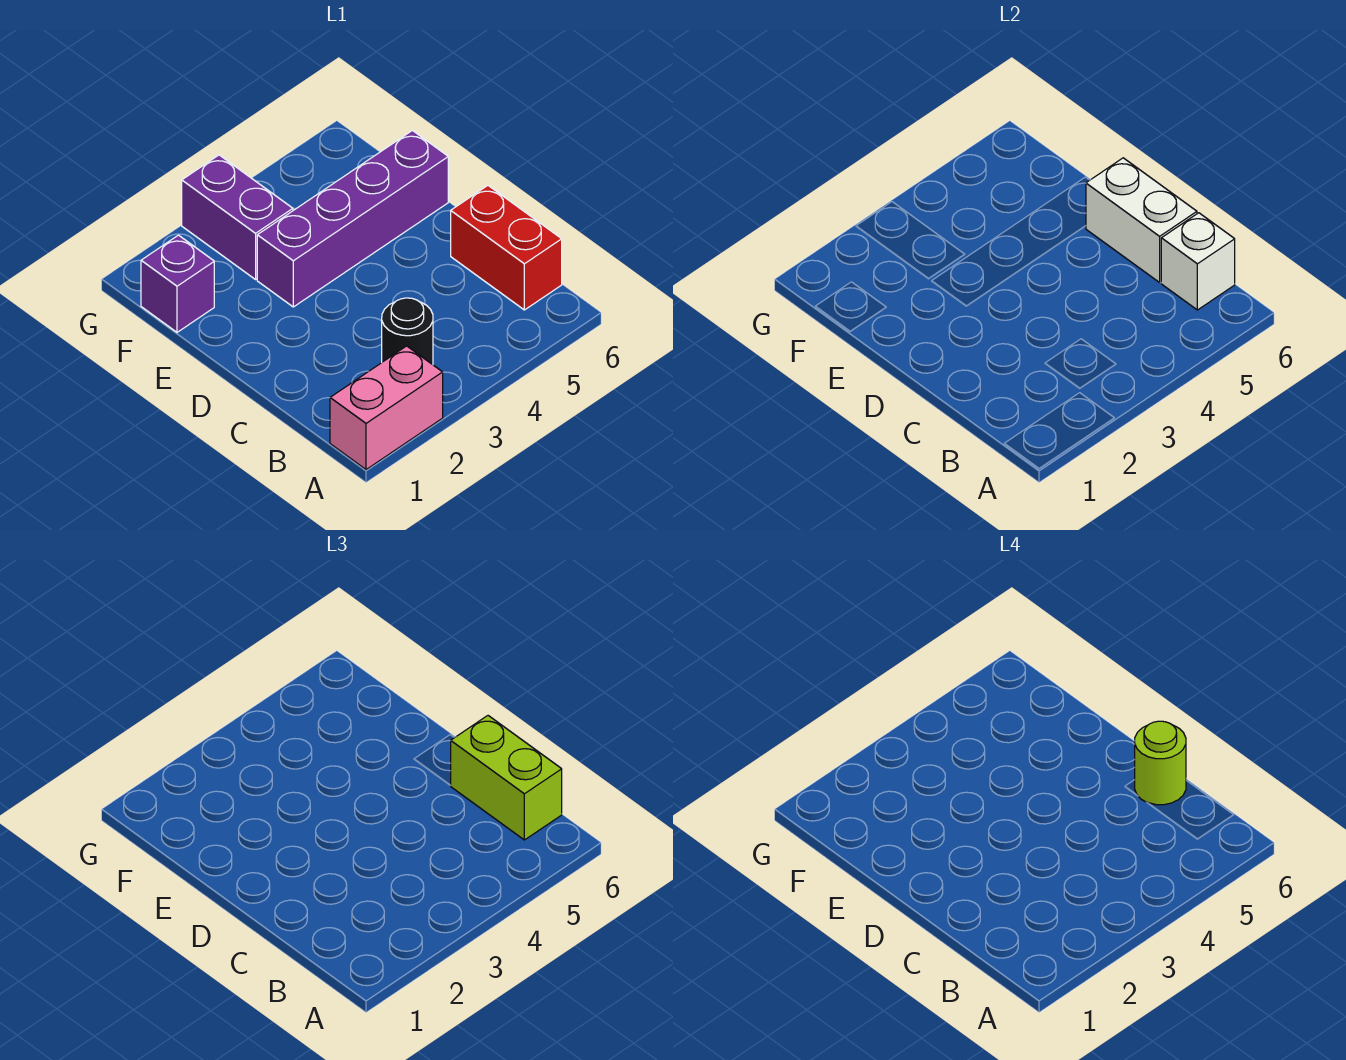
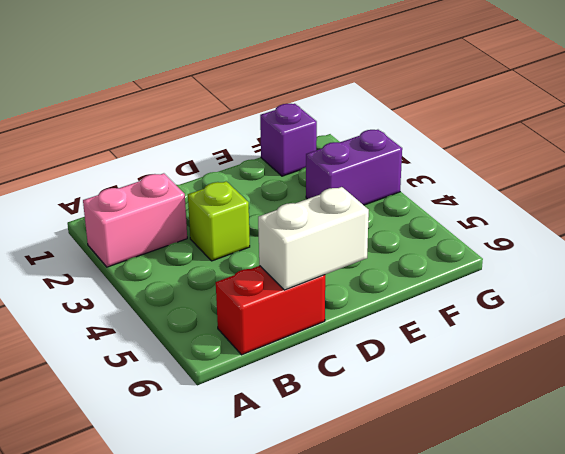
pink 1x2 brick [83,173,187,267] -> pink 1x2 brick turned to [330,346,443,470]
lime 1x1 brick [188,181,250,261] -> none
none -> black 1x1 round brick [382,298,433,365]
none -> purple 1x4 brick [257,130,448,307]

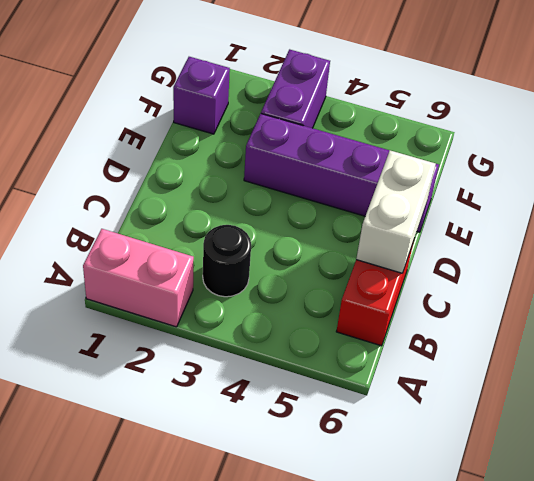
none -> white 1x1 brick [1161,213,1235,310]
none -> lime 1x2 brick [450,716,562,840]

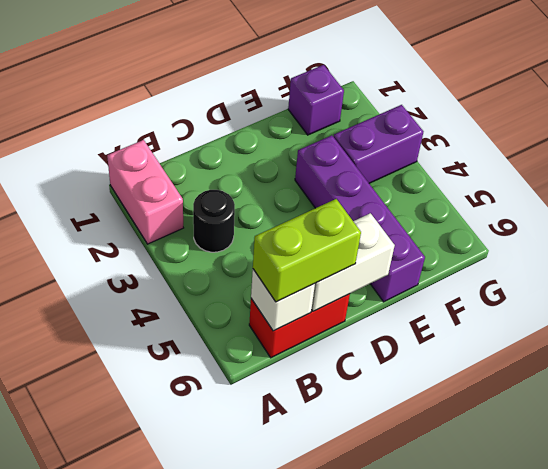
none -> lime 1x1 round brick [1135,721,1186,805]

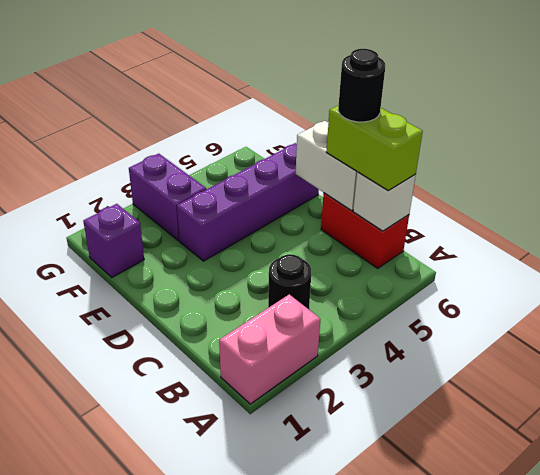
black 1x1 round brick [338,49,385,122] -> lime 1x1 round brick [1135,721,1186,805]

